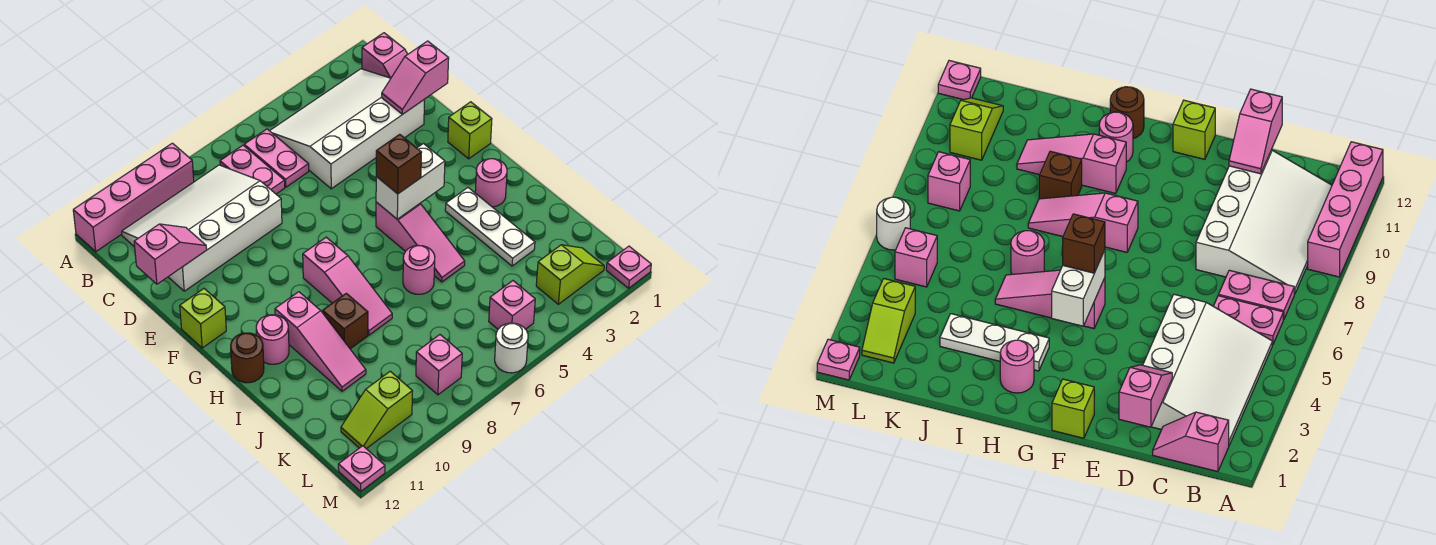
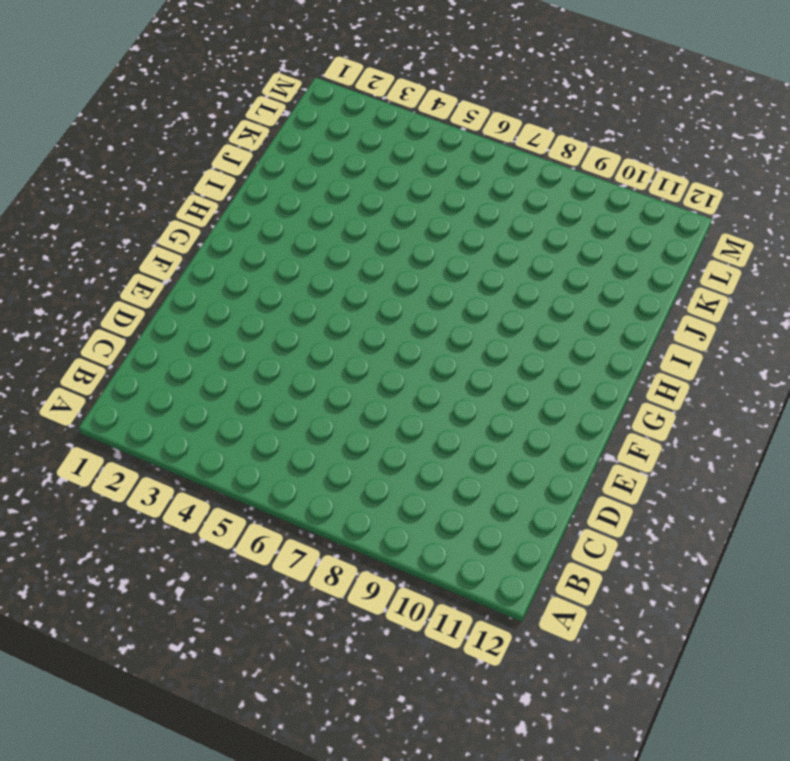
none -> pink 1x4 brick [73,143,194,252]
none -> pink 1x2 slope [362,33,408,78]
none -> white 3x4 slope [270,69,425,189]

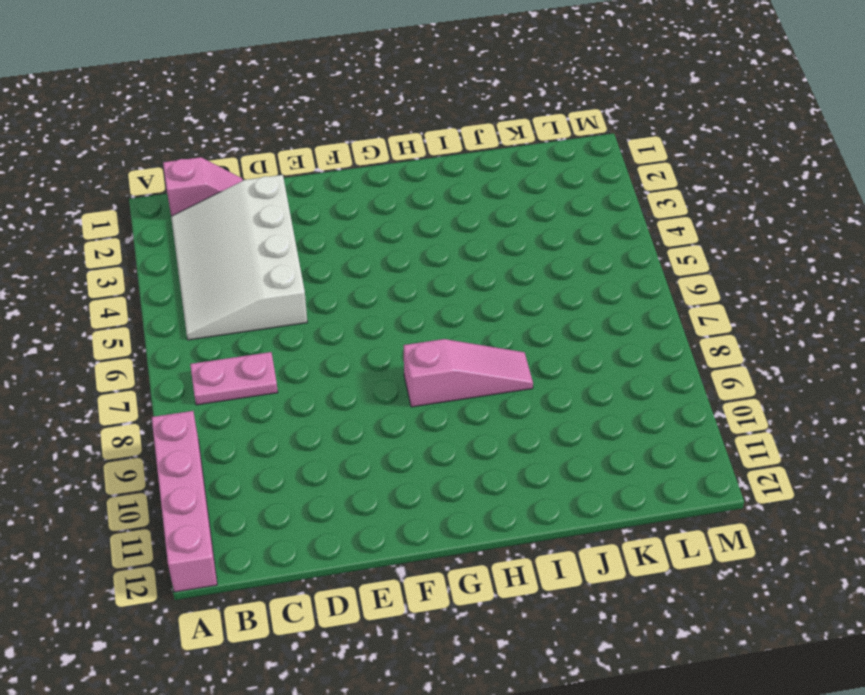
none -> pink 1x2 plate [244,129,309,187]
none -> white 3x4 slope [122,165,282,291]
none -> lime 1x1 brick [448,102,492,159]

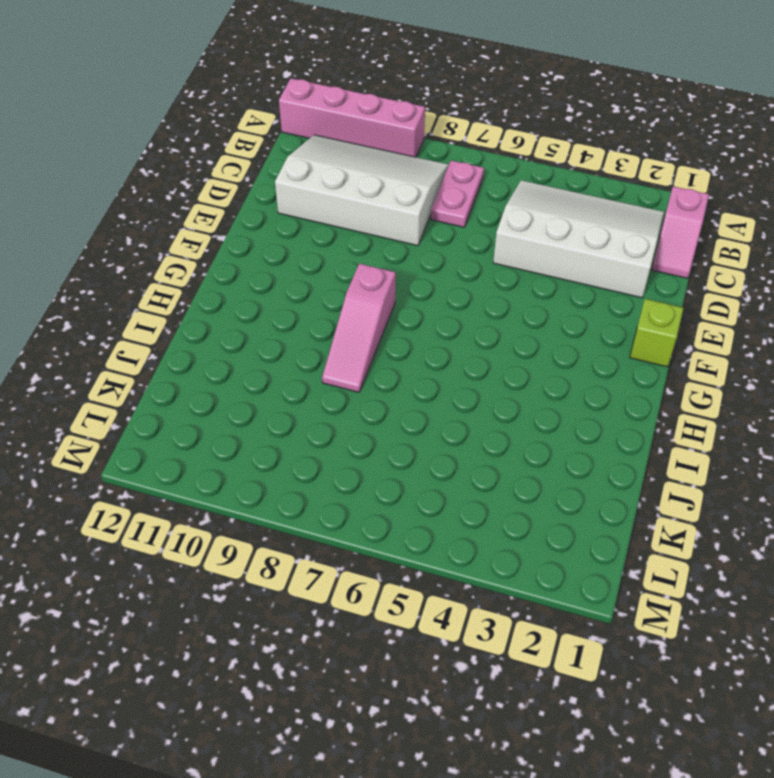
none -> pink 1x2 plate [244,129,309,187]
none -> lime 1x1 brick [180,289,226,348]
none -> pink 1x3 slope [376,202,465,282]

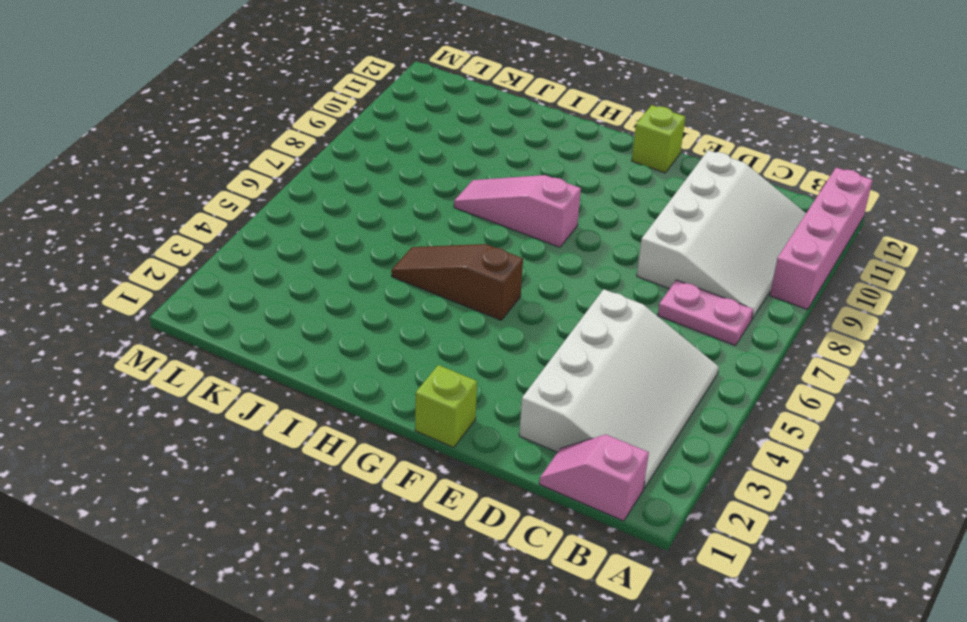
brown 1x3 slope [391,244,523,320] -> pink 1x3 slope [376,202,465,282]
none -> pink 1x2 plate [244,129,309,187]
none -> pink 1x1 round brick [475,159,507,207]
none -> white 1x3 plate [445,188,535,266]

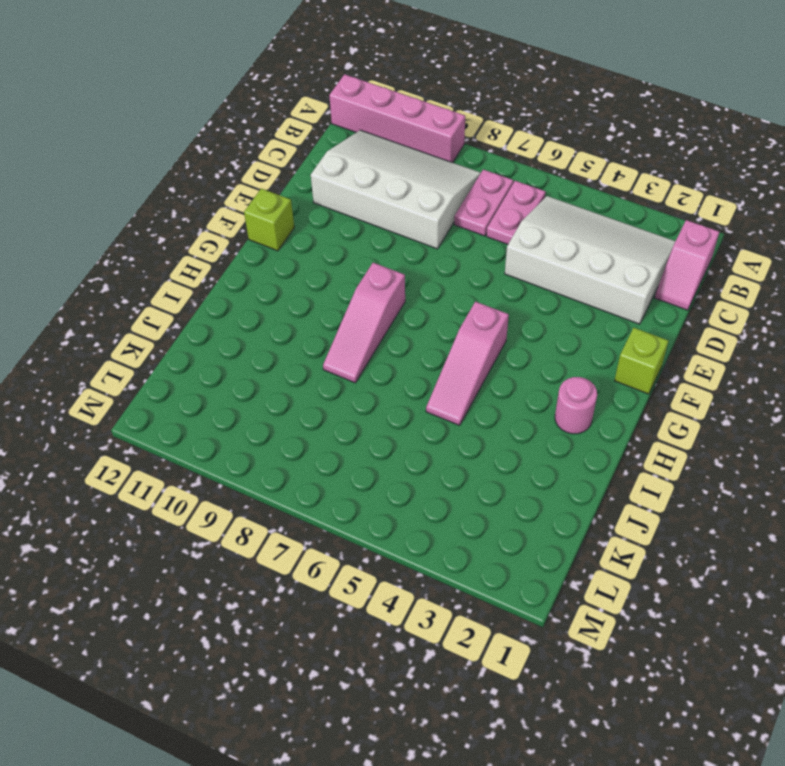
none -> white 1x3 plate [445,188,535,266]
none -> pink 1x3 slope [275,292,366,391]
none -> pink 1x1 round brick [256,315,289,364]

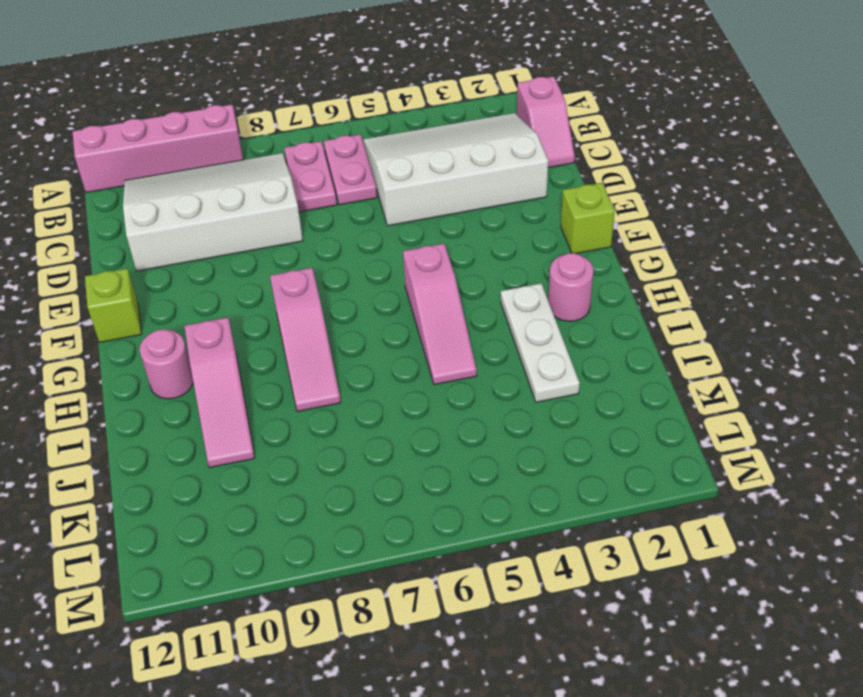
none -> brown 1x1 round brick [231,333,264,383]
none -> pink 1x1 round brick [403,245,435,294]
none -> brown 1x1 brick [323,293,368,349]

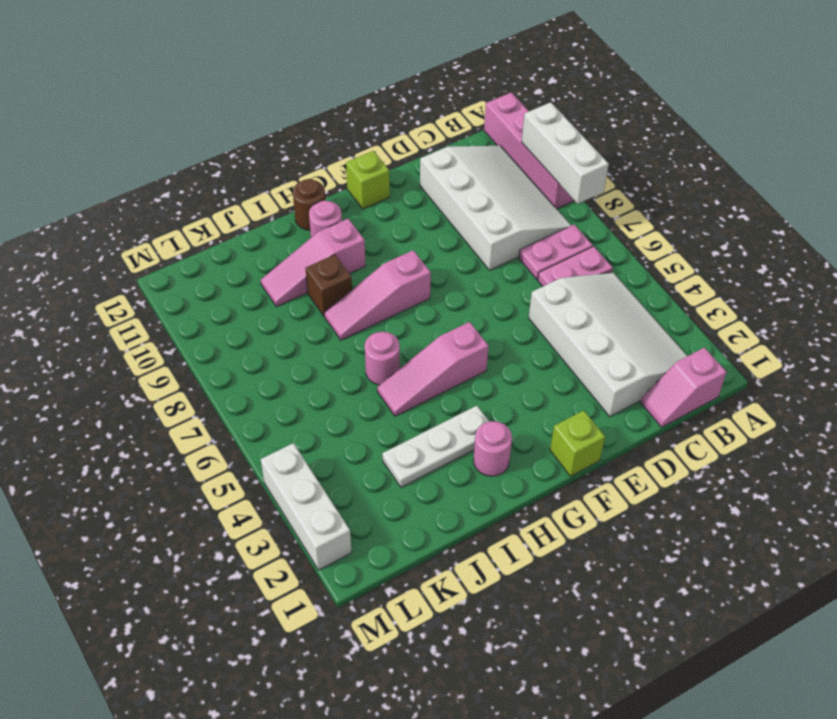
white 1x3 brick [522,102,609,204] -> none
white 1x3 brick [261,443,352,570] -> none
none -> lime 1x2 slope [536,245,604,304]
none -> pink 1x1 brick [489,281,535,329]
none -> pink 1x1 brick [416,335,462,395]

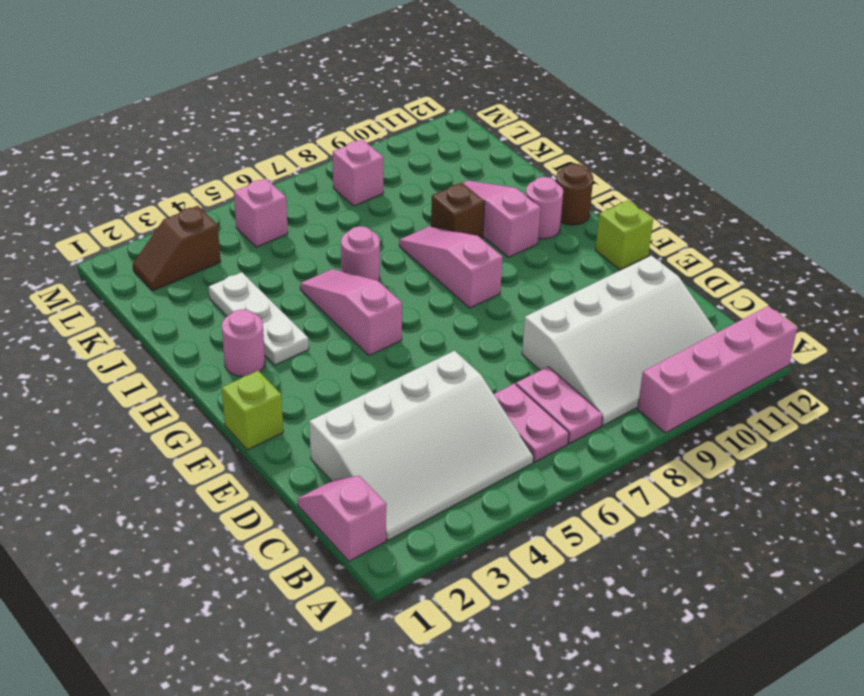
brown 1x2 slope [133,206,221,291] -> lime 1x2 slope [536,245,604,304]
none -> lime 1x2 slope [341,371,412,449]
none -> pink 1x1 plate [606,246,651,288]
none -> white 1x1 round brick [495,323,528,373]

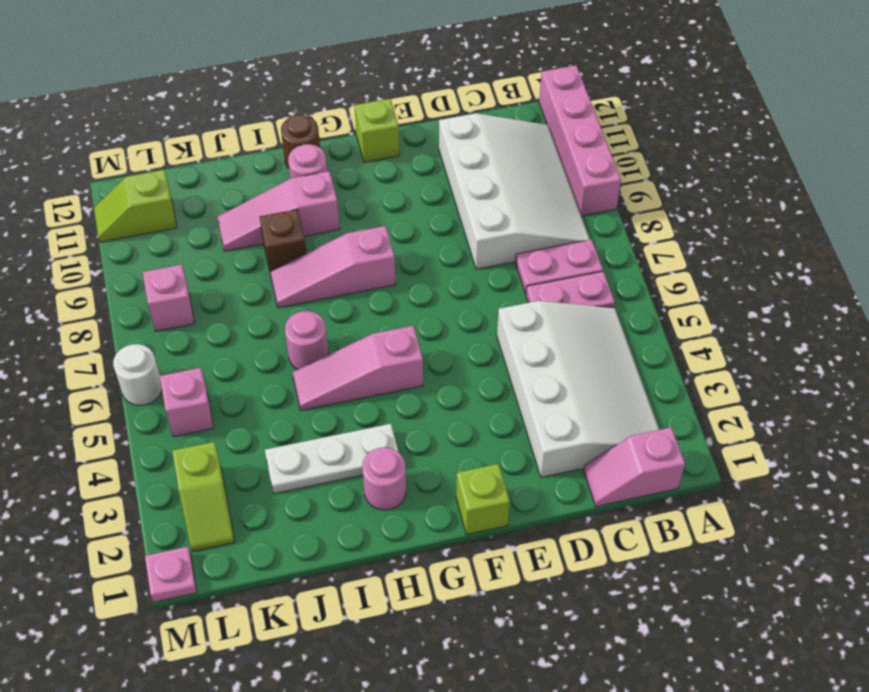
lime 1x2 slope [94,170,177,242] -> lime 1x2 slope turned to [341,371,412,449]
none -> pink 1x1 plate [338,446,385,491]
none -> pink 1x2 slope [382,41,449,114]
none -> pink 1x2 slope [134,224,207,284]

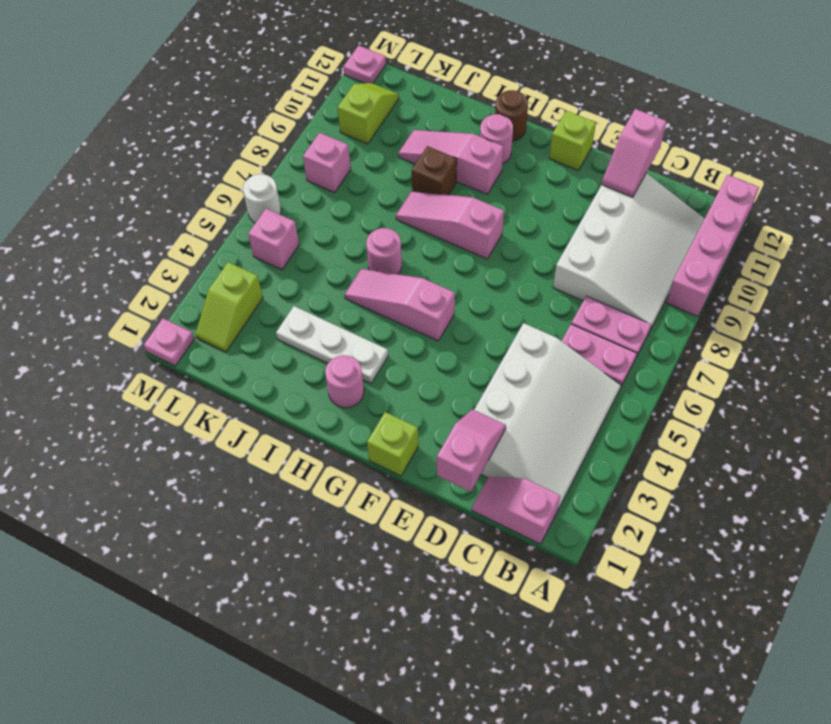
none -> white 1x2 brick [376,144,445,219]
none -> brown 1x1 brick [376,134,422,194]

